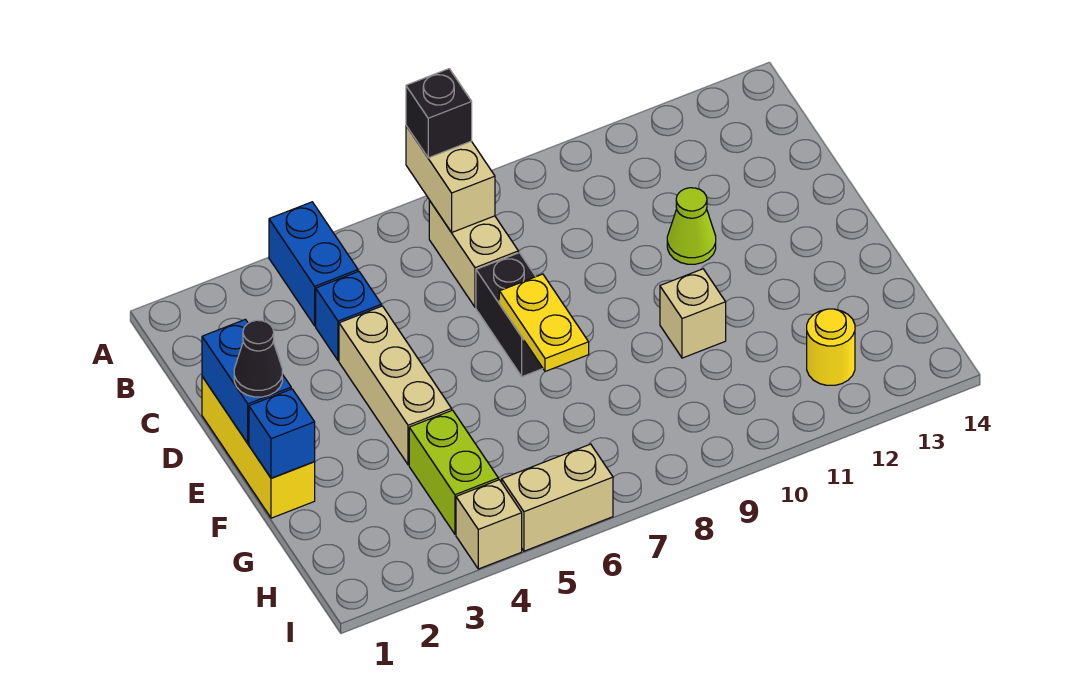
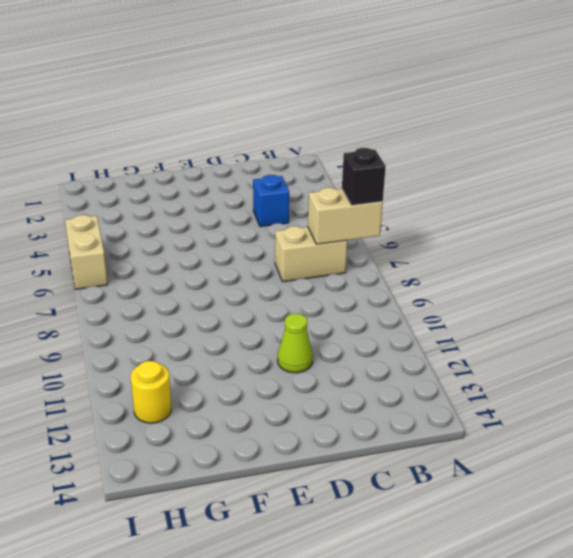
none -> blue 1x2 brick [269,202,358,326]
none -> yellow 1x3 brick [202,377,315,518]
none -> tan 1x3 brick [339,306,452,465]

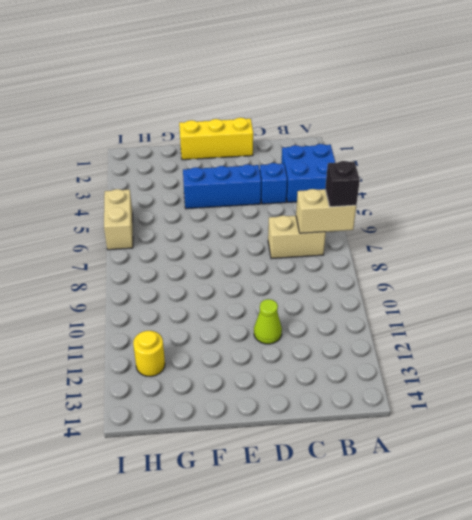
blue 2x2 brick [281,144,336,202] -> blue 1x2 brick [269,202,358,326]
blue 1x3 brick [183,164,261,209] -> tan 1x3 brick [339,306,452,465]
none -> black 1x2 brick [476,253,543,377]
none -> tan 1x1 brick [660,269,726,358]
none -> lime 1x2 brick [409,410,498,534]

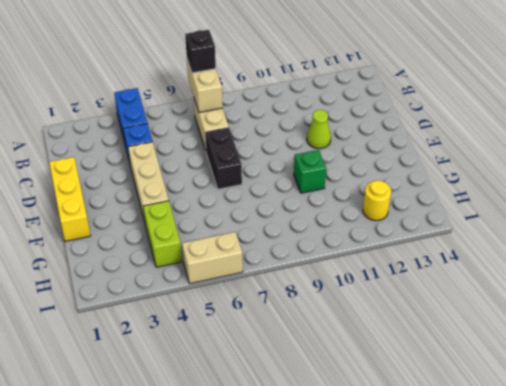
green 1x1 brick [294,150,326,193] -> tan 1x1 brick [660,269,726,358]
none -> tan 1x1 brick [456,480,522,569]
none -> blue 1x2 brick [202,319,291,443]
none -> yellow 1x2 plate [499,274,589,371]

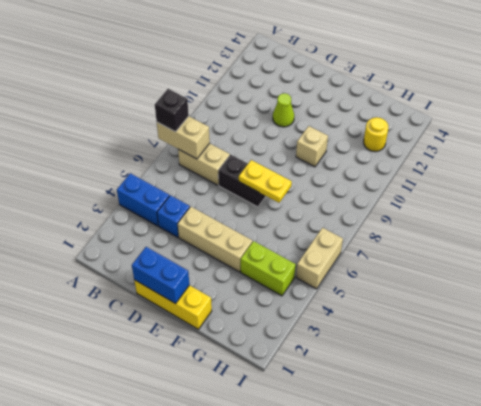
none -> tan 1x1 brick [456,480,522,569]
none -> blue 1x1 brick [249,389,315,478]
none -> black 1x1 cone [234,320,282,397]

